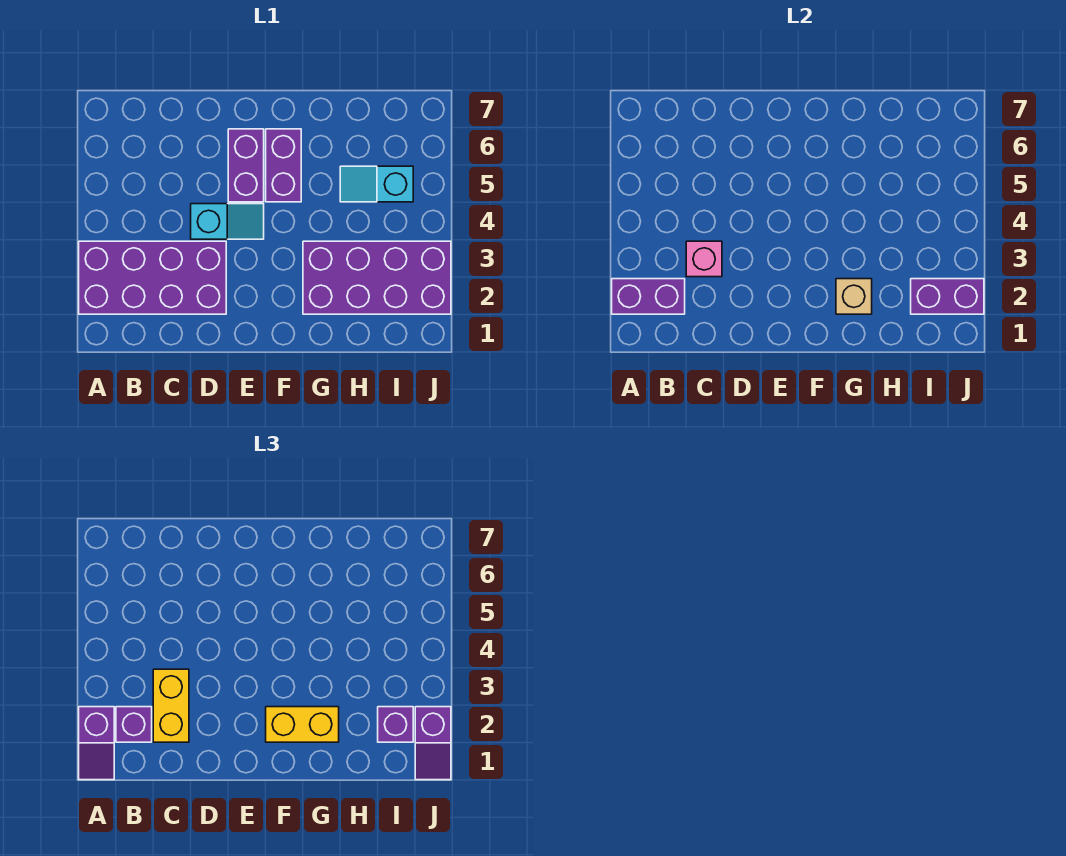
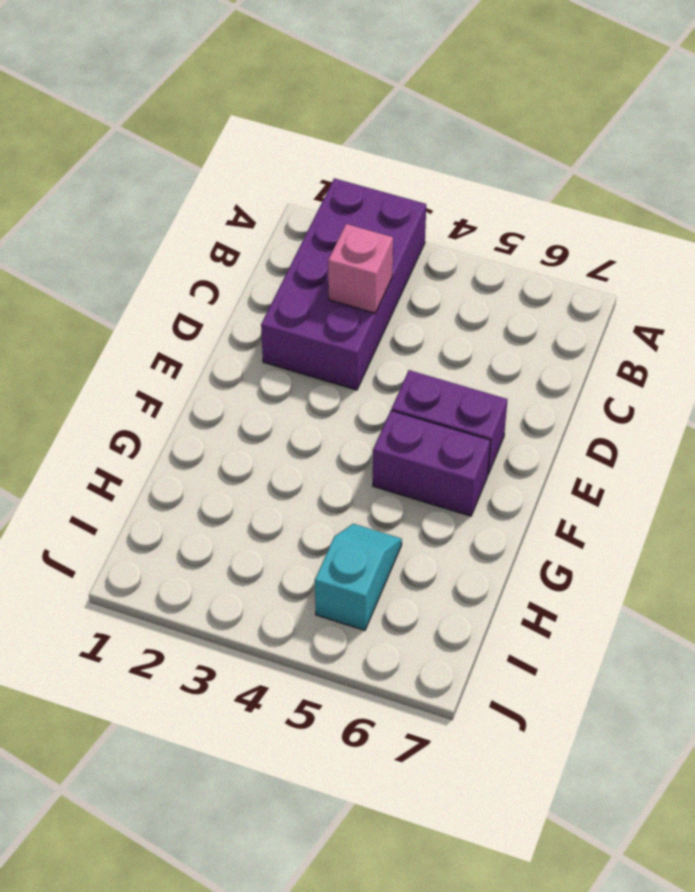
none -> cyan 1x2 slope [191,204,264,239]
none -> purple 2x4 brick [303,241,451,314]
none -> purple 1x2 brick [612,279,685,314]

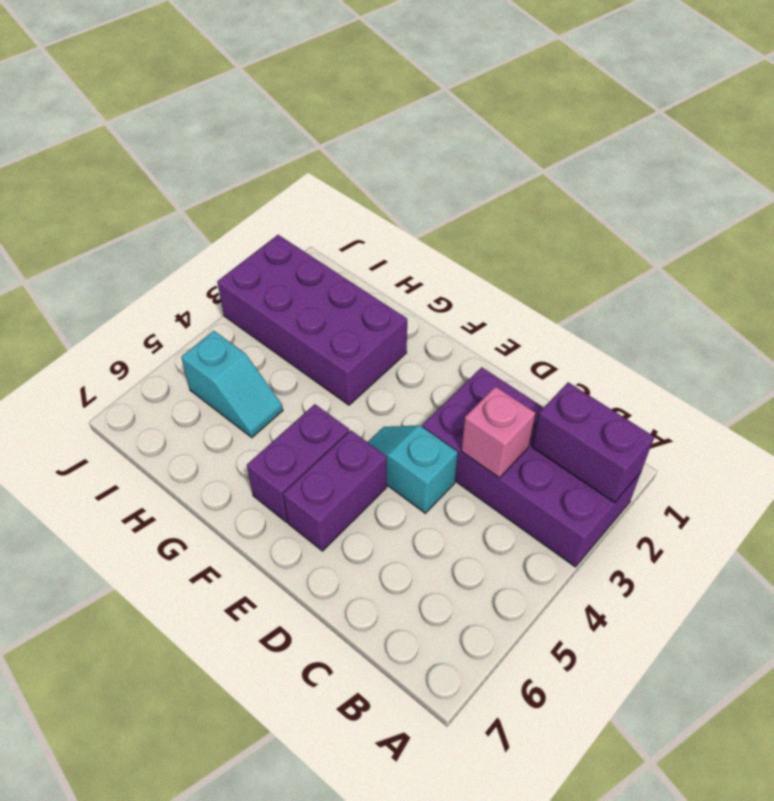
none -> tan 1x1 brick [836,279,872,314]
none -> purple 1x2 brick [911,279,984,314]
none -> purple 1x2 slope [79,707,114,780]

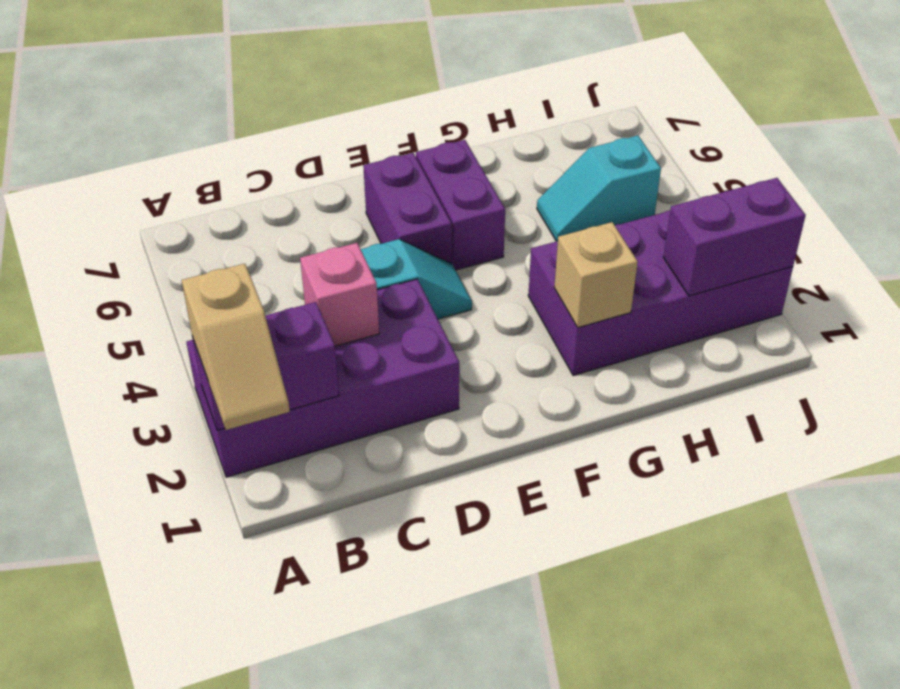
tan 1x2 slope [182,264,290,430] -> purple 1x2 slope [79,707,114,780]
none -> purple 1x1 brick [116,707,152,742]
none -> yellow 1x2 brick [153,669,189,742]
none -> yellow 1x2 brick [266,707,339,742]

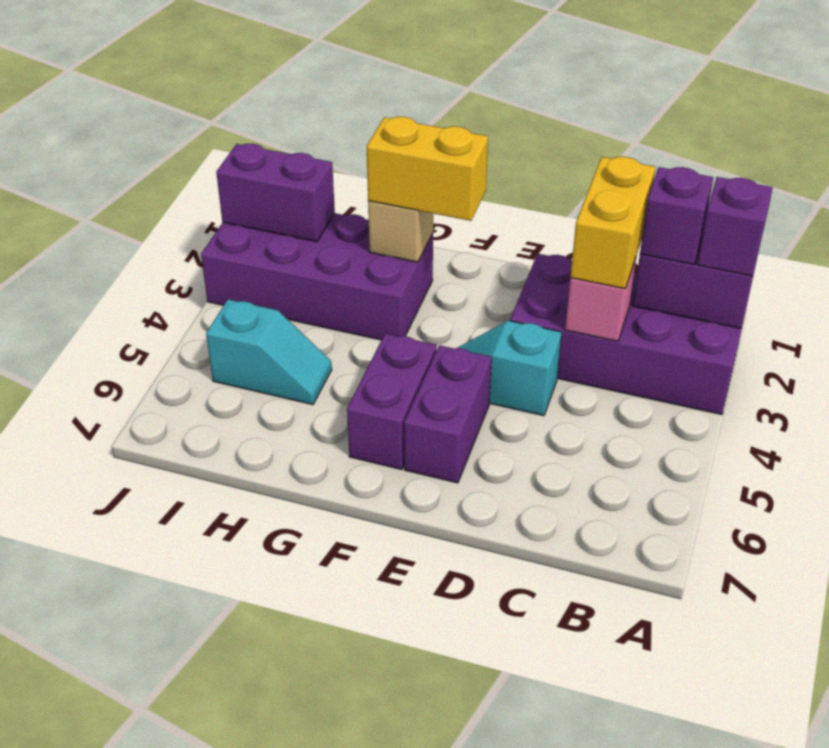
none -> purple 1x1 brick [378,707,413,742]
none -> purple 1x2 slope [415,707,451,780]

